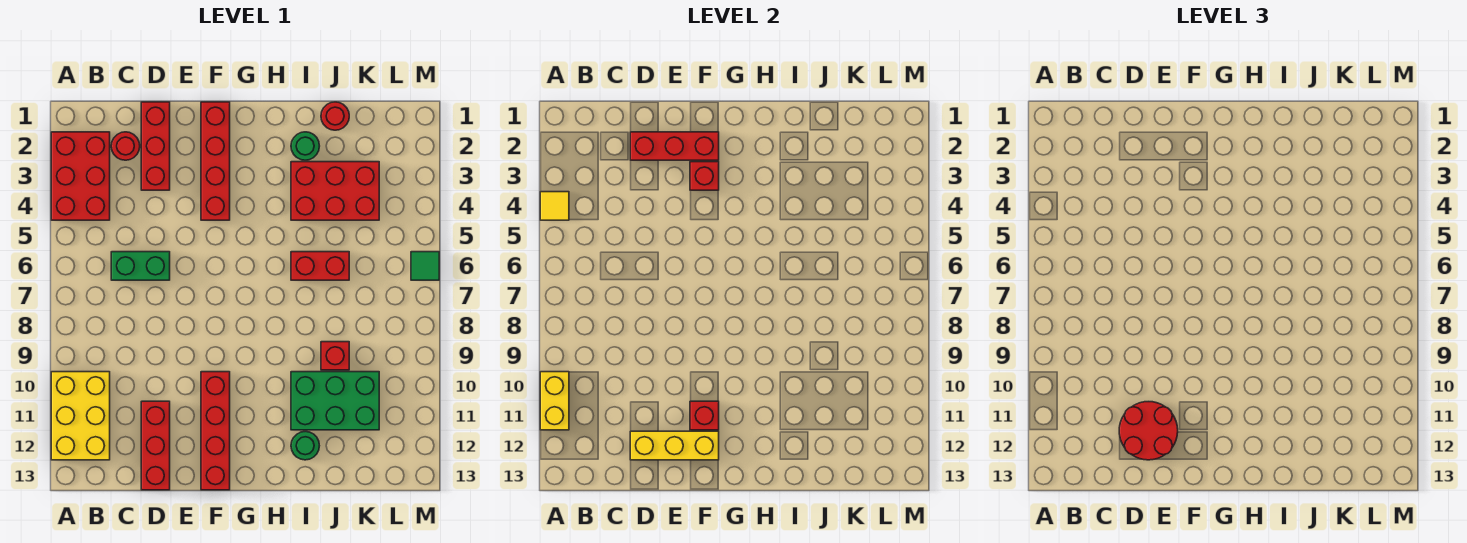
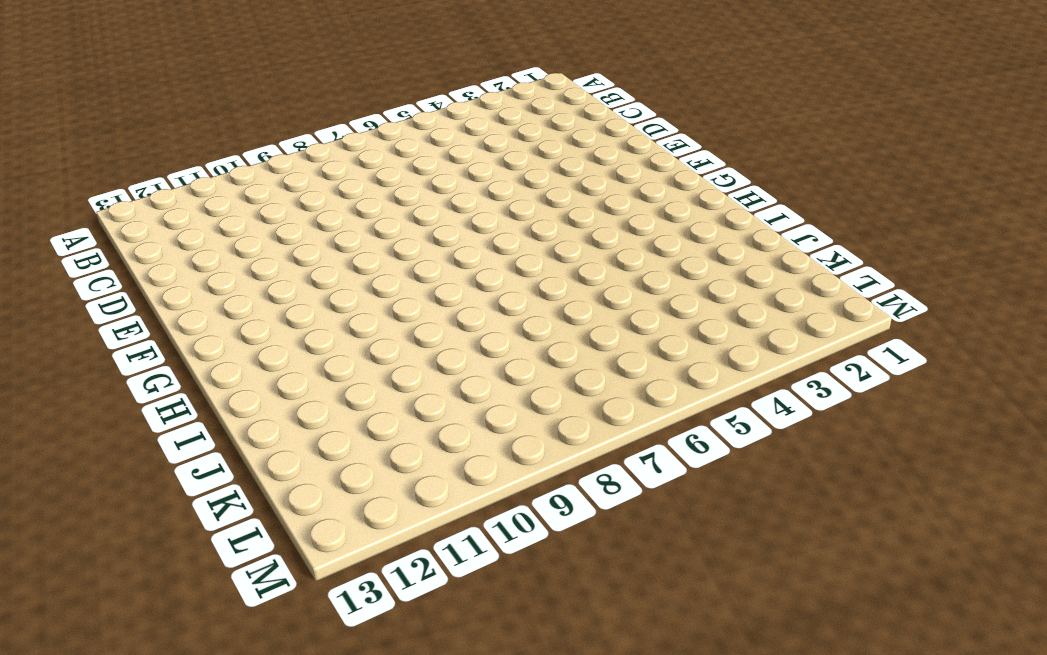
none -> red 2x3 brick [51,132,110,220]
none -> yellow 2x3 brick [51,372,110,460]
none -> red 1x1 round brick [111,132,140,160]

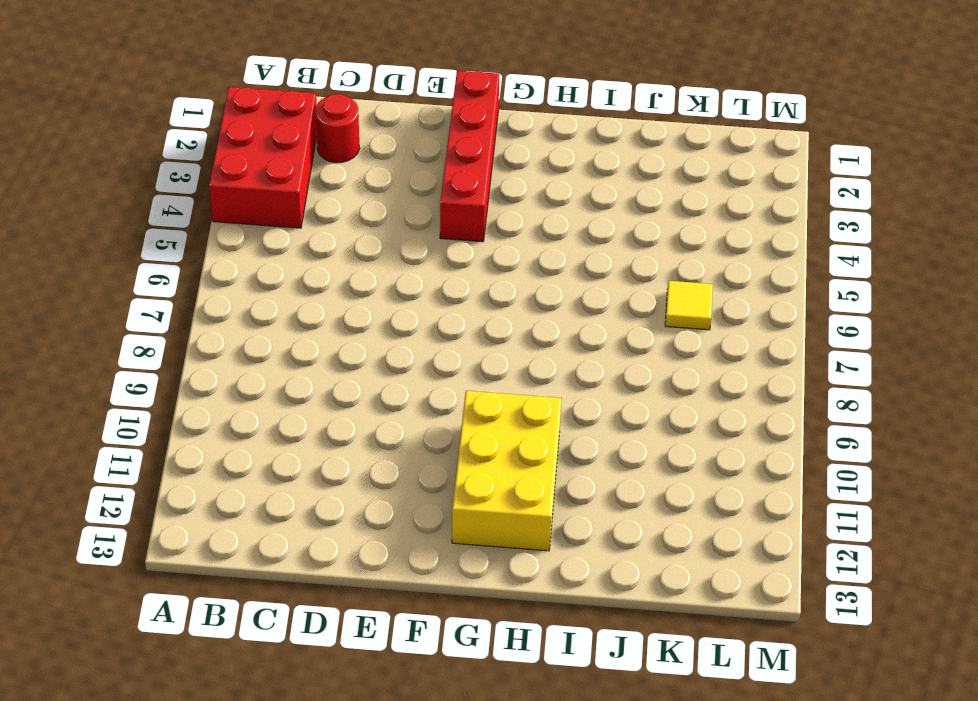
yellow 2x3 brick [452,391,561,551] -> yellow 2x3 brick moved to [51,372,110,460]
yellow 1x1 tile [665,281,713,330] -> yellow 1x1 tile moved to [540,192,569,220]
none -> green 1x2 brick [111,252,170,280]
none -> red 1x3 brick [141,102,170,190]
none -> red 1x3 brick [141,401,170,490]

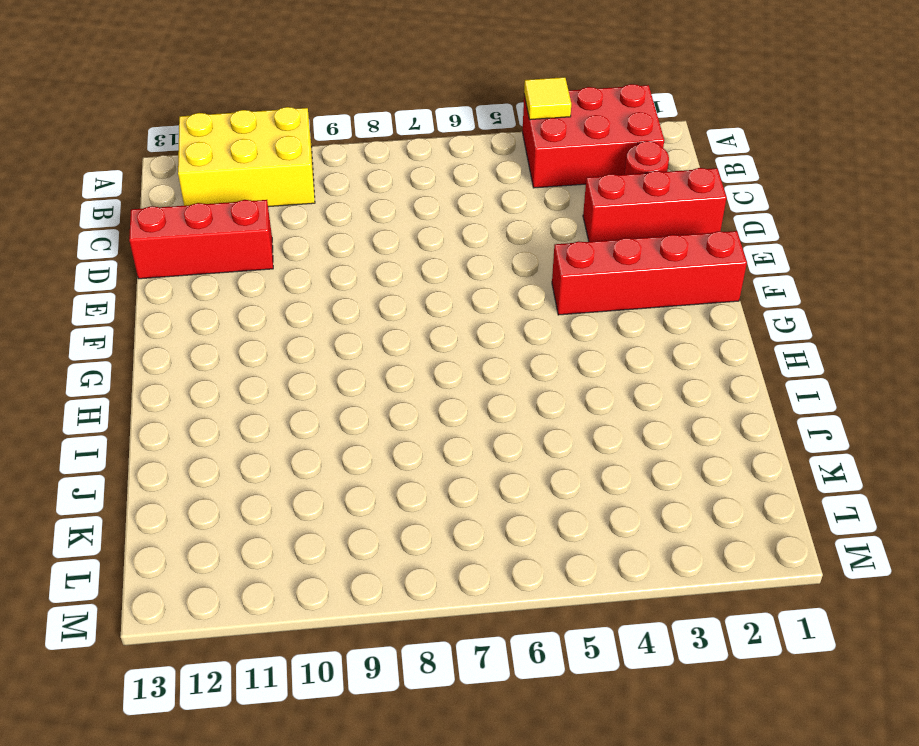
none -> green 1x2 brick [111,252,170,280]
none -> red 1x4 brick [201,372,230,490]
none -> green 1x1 round brick [291,132,319,160]

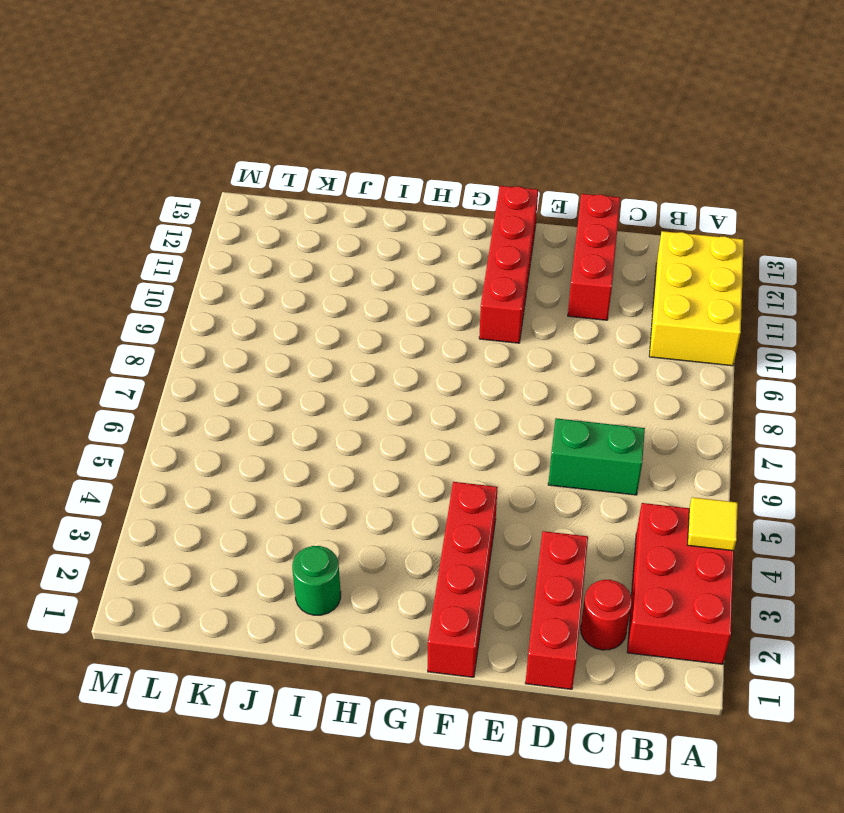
none -> red 2x3 brick [291,162,379,220]
none -> red 1x2 brick [291,252,349,280]
none -> green 2x3 brick [291,372,379,430]

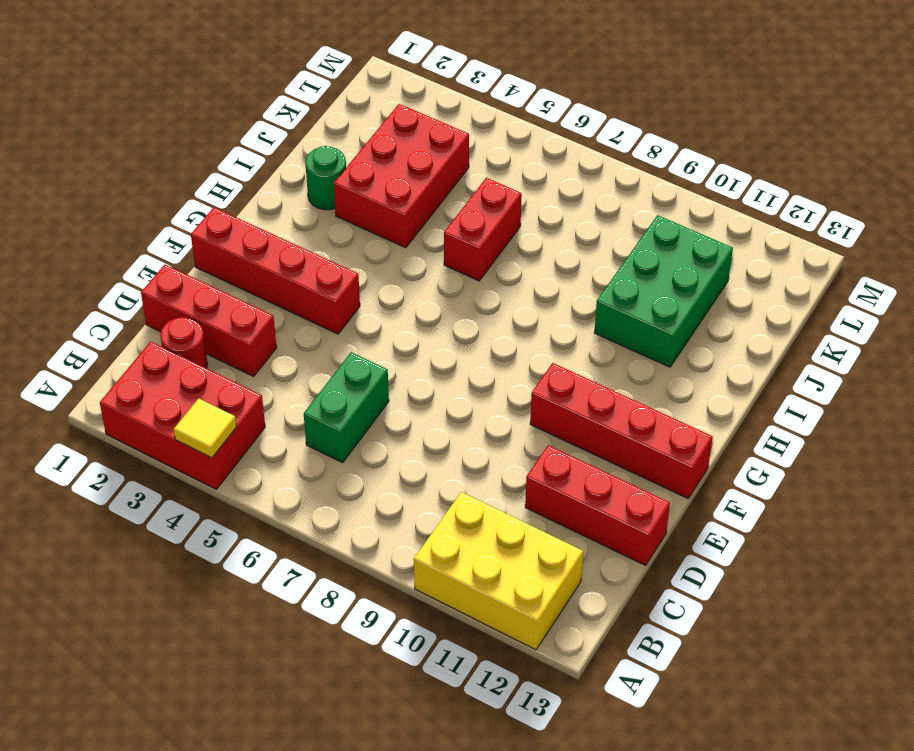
none -> green 1x1 round brick [291,431,319,460]
none -> red 1x1 round brick [321,102,349,130]
none -> red 1x1 brick [321,342,349,370]

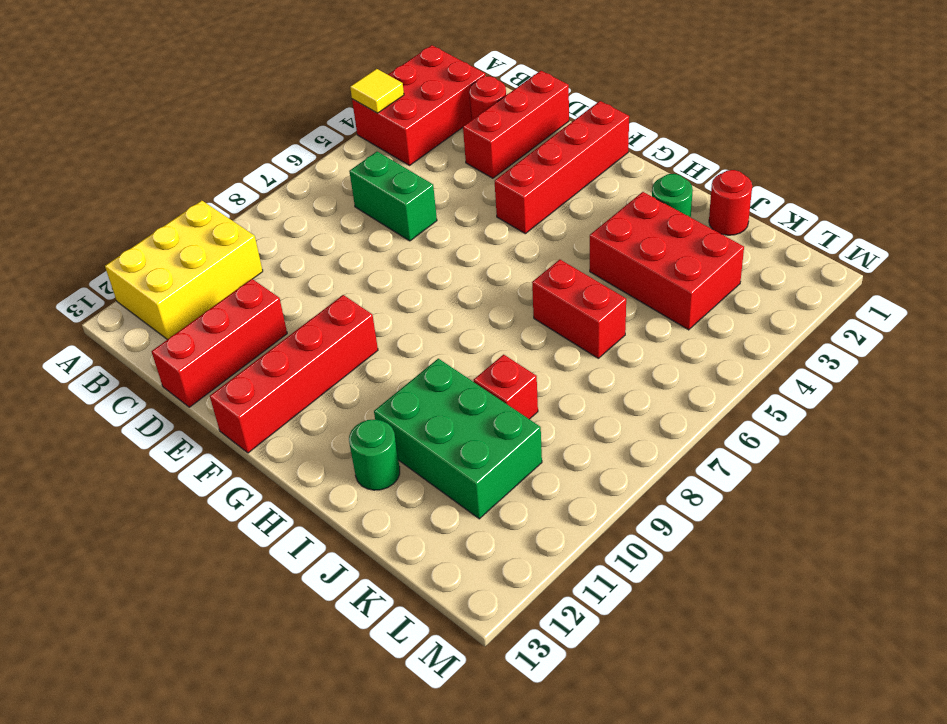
none -> green 1x1 tile [411,252,439,280]
none -> yellow 1x2 brick [540,372,569,430]
none -> red 1x3 brick [630,132,719,160]

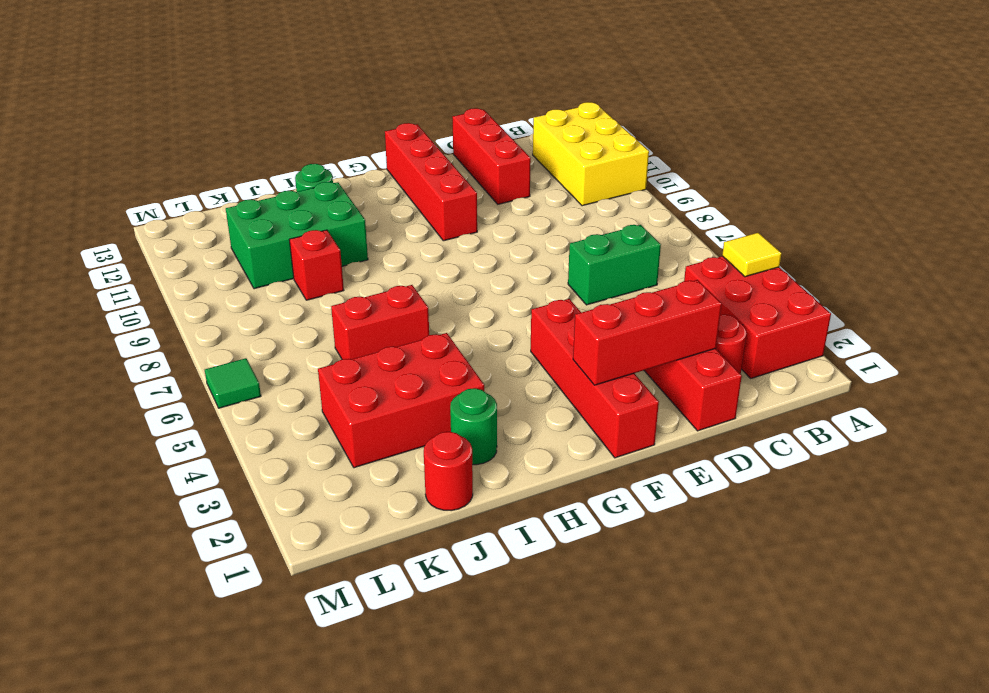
none -> yellow 1x2 brick [540,372,569,430]
none -> yellow 1x3 brick [630,431,719,460]
none -> red 1x1 brick [690,162,719,190]

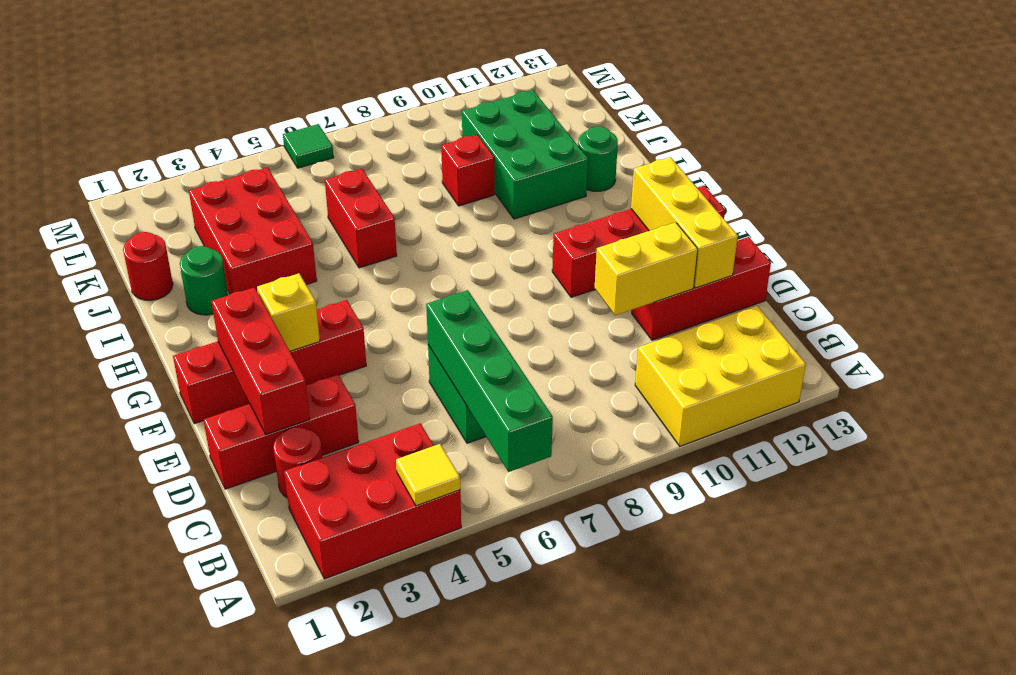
green 1x4 brick [426,290,553,472] -> none
yellow 1x2 brick [595,222,698,315] -> yellow 1x2 brick moved to [540,372,569,430]
yellow 1x1 brick [257,273,320,351] -> red 1x1 brick [690,162,719,190]
none -> red 1x1 brick [690,401,719,430]
none -> red 2x2 round brick [1119,402,1178,460]

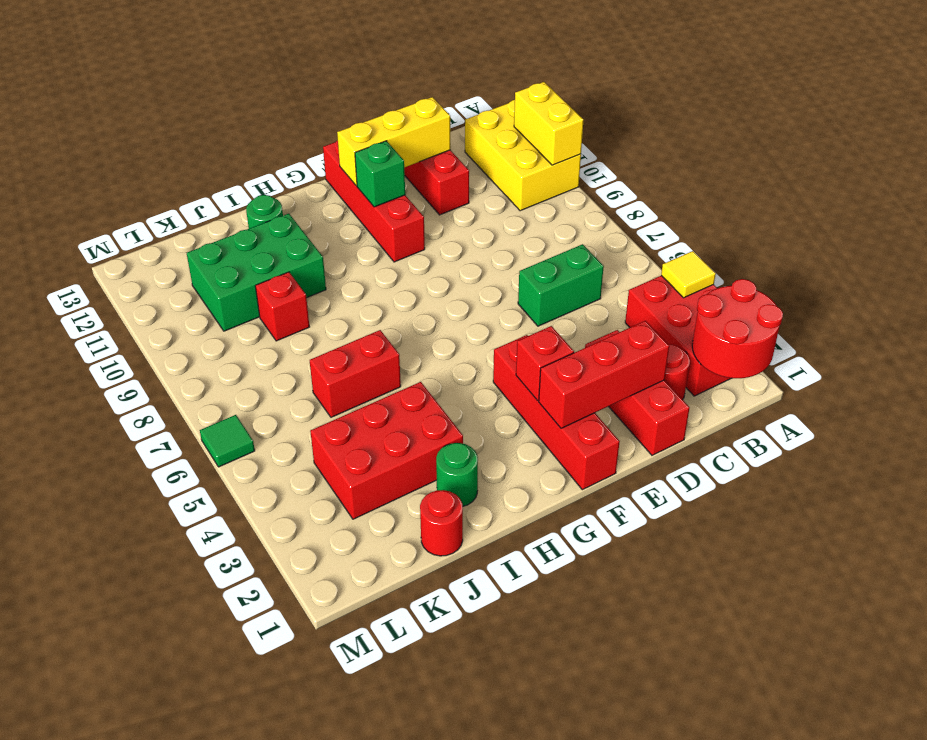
red 2x2 round brick [692,279,783,378] -> red 2x2 round brick moved to [1119,402,1178,460]
green 1x1 brick [355,141,405,207] -> red 1x1 brick [690,401,719,430]

